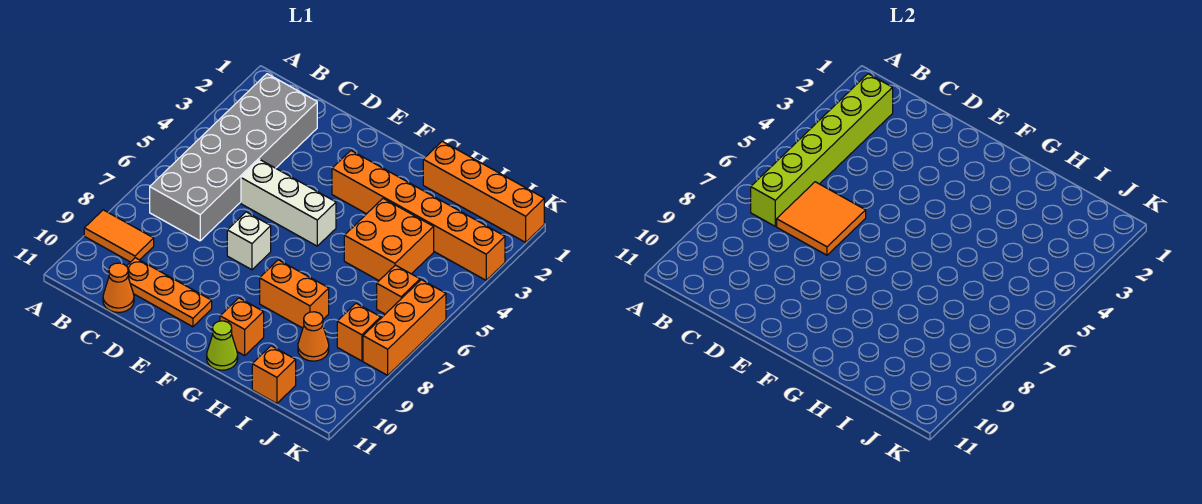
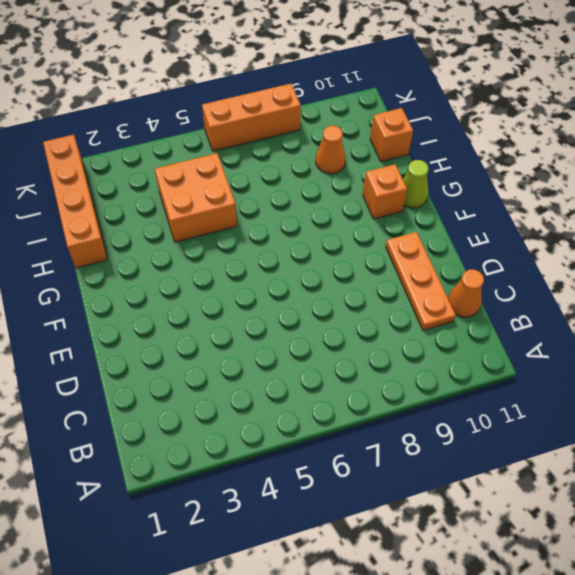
none -> orange 1x2 tile [84,210,154,262]
none -> grey 2x6 brick [150,74,317,241]
none -> white 1x3 brick [241,160,336,246]

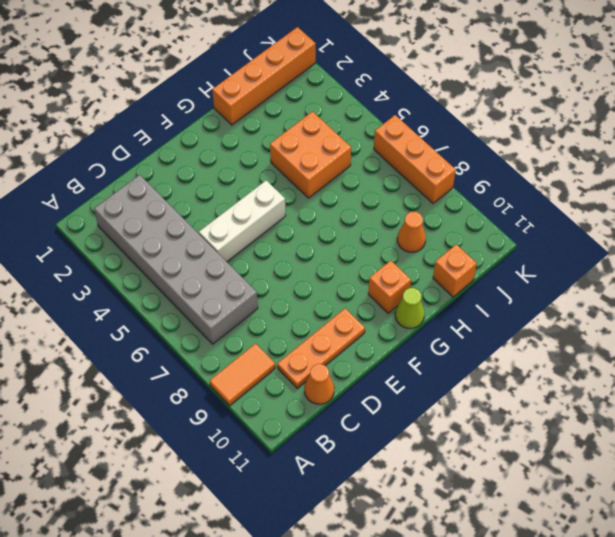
none -> white 1x1 brick [227,212,271,270]
none -> orange 1x6 brick [332,151,505,280]
none -> orange 1x2 brick [260,260,329,328]

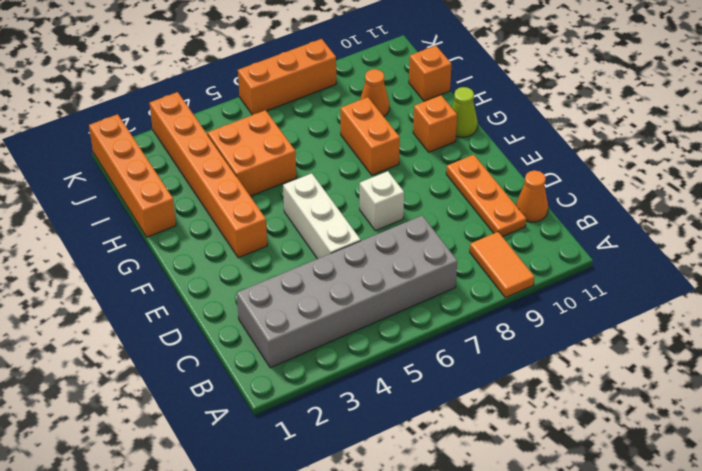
none -> orange 1x1 brick [377,265,420,314]
none -> orange 1x1 brick [337,303,381,361]
none -> lime 1x6 brick [751,74,893,226]

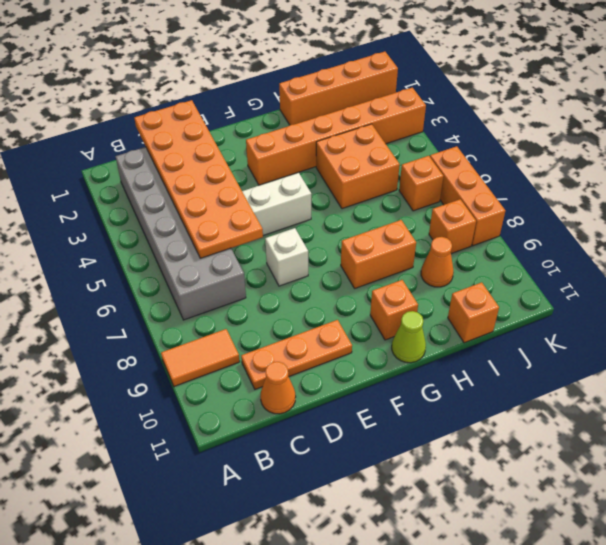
orange 2x6 plate [134,100,263,258] -> orange 2x2 tile [777,182,866,255]
none -> lime 1x6 brick [751,74,893,226]

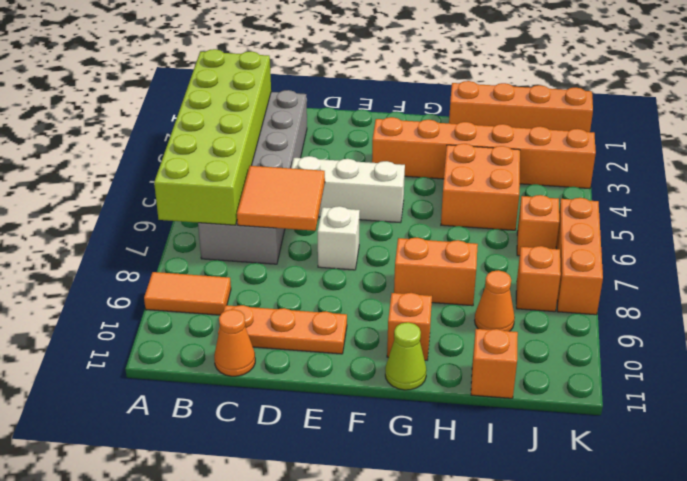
lime 2x6 brick [154,49,271,225] -> lime 1x6 brick [751,74,893,226]

